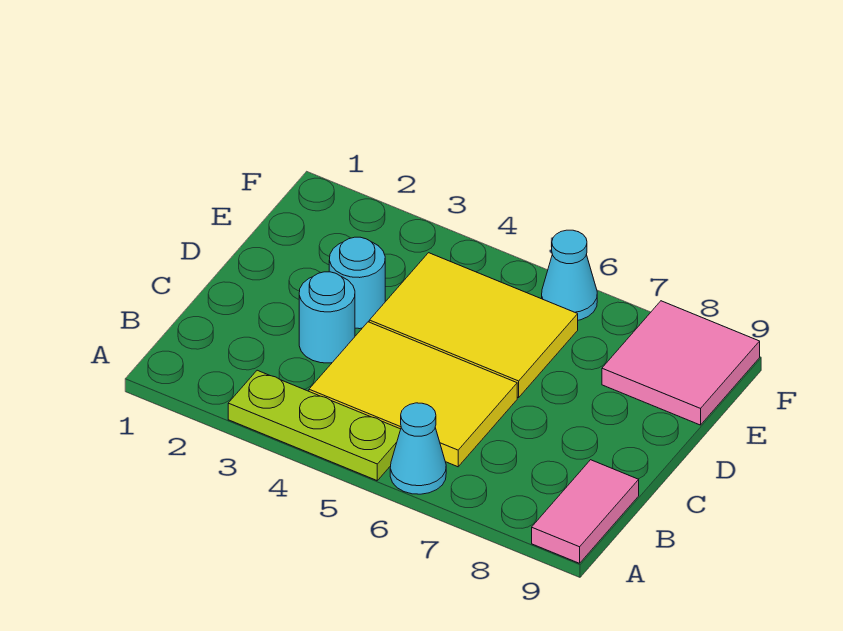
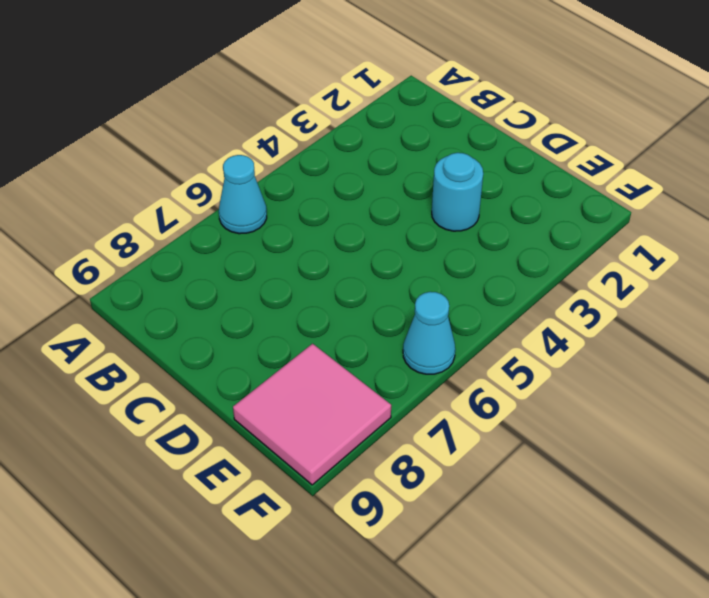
none -> lime 1x3 plate [228,370,401,480]
none -> pink 1x2 tile [532,460,639,563]

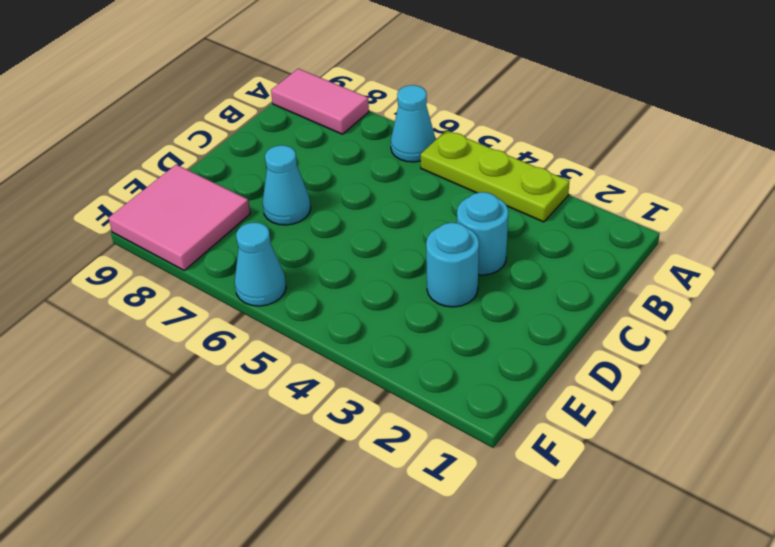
pink 1x2 tile [271,69,369,134] -> pink 1x2 tile turned to [532,460,639,563]
cyan 1x1 cone [263,145,311,225] -> none
none -> yellow 2x3 tile [309,322,517,467]
none -> yellow 2x3 tile [369,253,578,398]

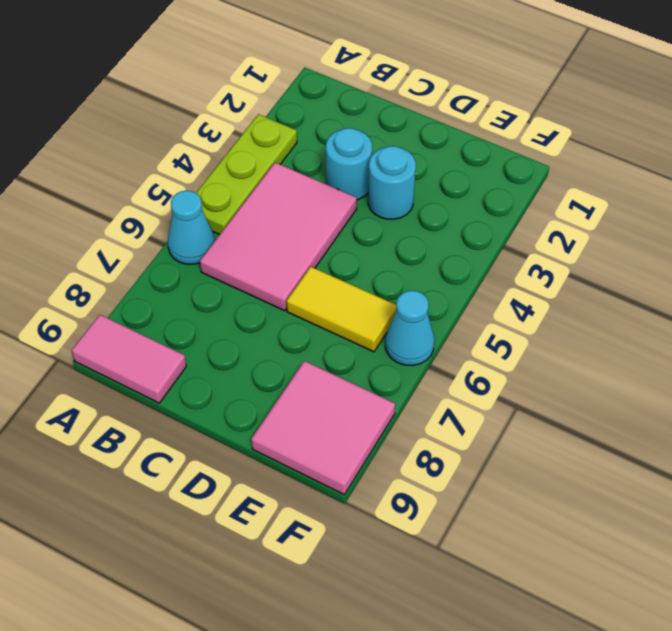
pink 2x3 tile [200,163,357,311] -> yellow 2x3 tile [309,322,517,467]
yellow 1x2 tile [287,267,396,352] -> yellow 2x3 tile [369,253,578,398]

